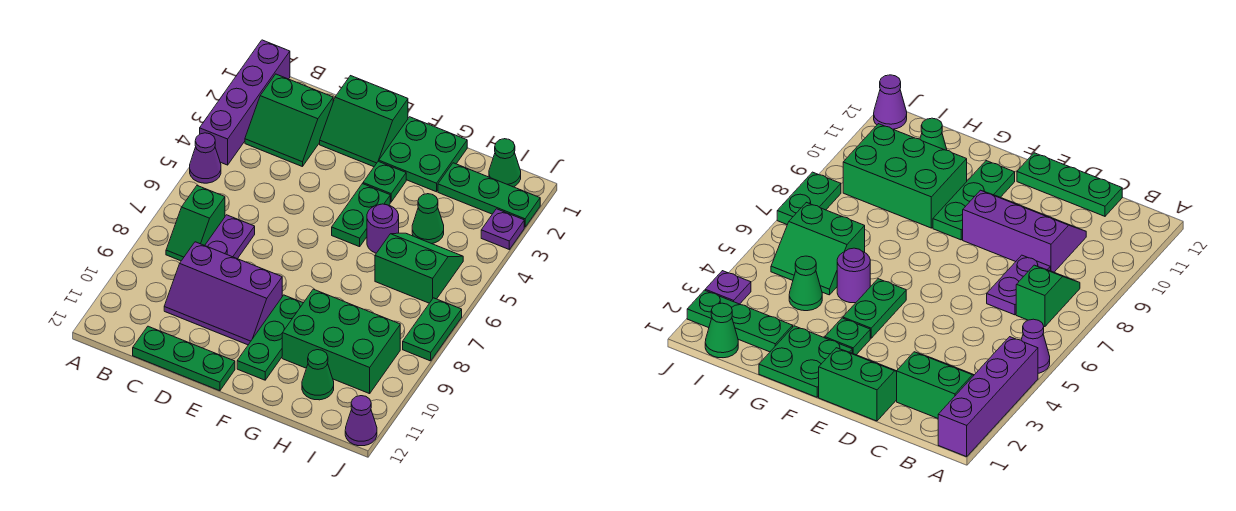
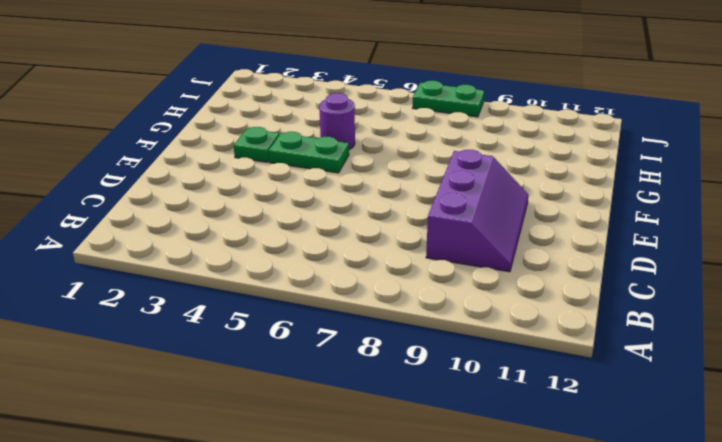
none -> purple 1x4 brick [200,40,290,165]
none -> purple 1x1 cone [190,133,221,183]
none -> green 2x2 slope [245,74,333,167]

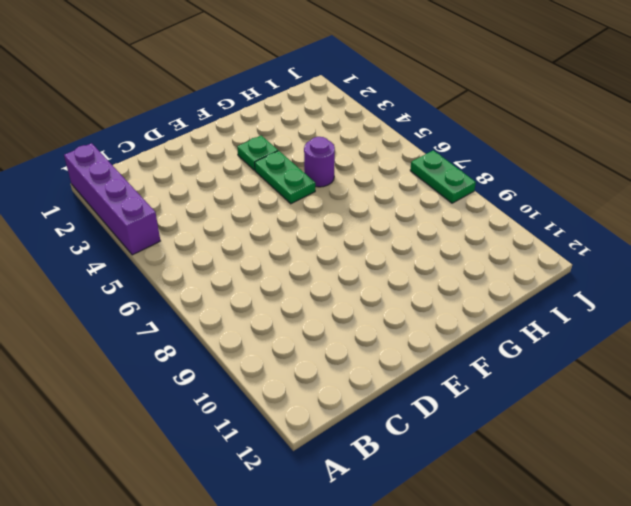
none -> purple 1x1 cone [190,133,221,183]
none -> green 2x2 slope [245,74,333,167]
none -> green 1x2 slope [166,186,225,261]

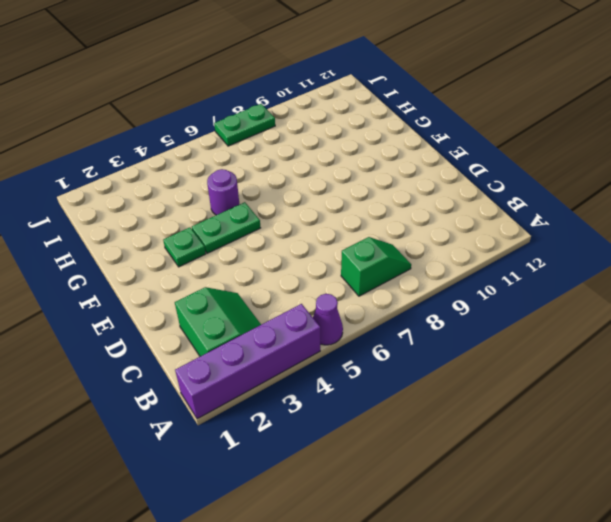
none -> purple 1x2 plate [205,215,255,259]
none -> purple 2x3 slope [164,242,282,345]
none -> green 1x3 plate [133,326,235,391]

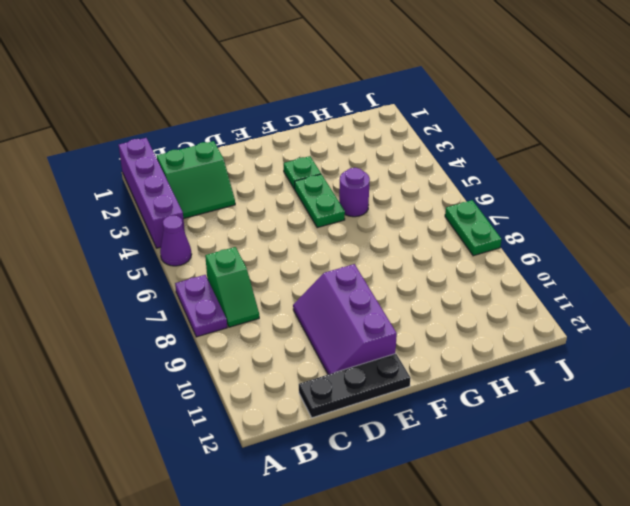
purple 1x2 plate [175,275,227,337] -> purple 1x2 plate moved to [205,215,255,259]
black 1x3 plate [299,354,410,418] -> green 1x3 plate [133,326,235,391]
purple 2x3 slope [293,264,397,374] -> purple 2x3 slope turned to [164,242,282,345]
none -> green 2x2 slope [320,76,408,167]
none -> green 2x2 plate [379,117,467,192]
none -> green 1x3 plate [237,295,303,380]

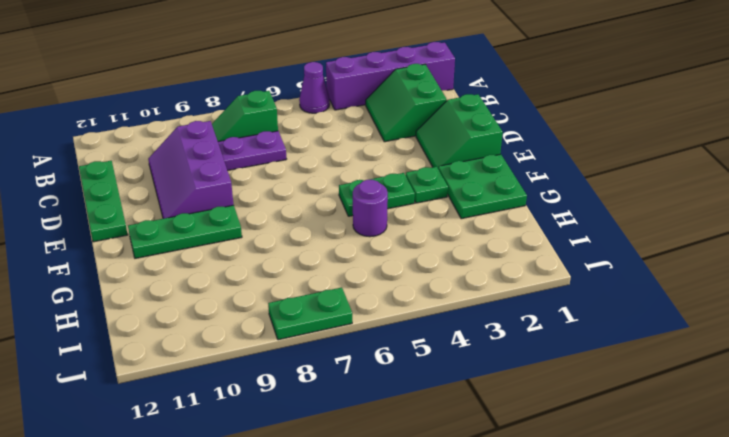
none -> green 2x3 brick [282,289,400,394]
none -> green 1x3 plate [438,163,540,227]
none -> green 1x1 cone [412,194,444,244]

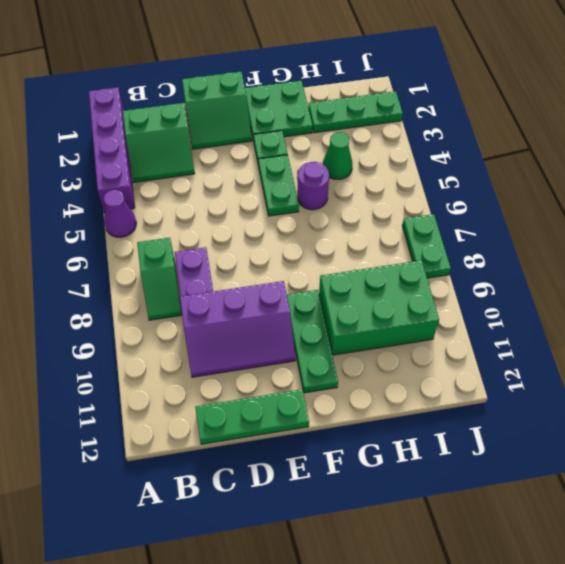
none -> green 2x2 slope [375,233,463,303]
none -> green 1x1 cone [302,350,334,400]
none -> green 1x1 cone [489,139,521,187]

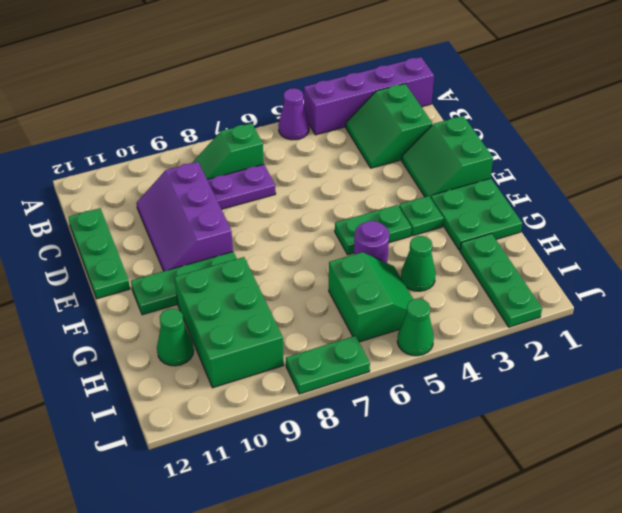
green 1x1 cone [397,299,434,356] -> green 1x1 cone moved to [489,139,521,187]
none -> purple 1x1 plate [481,209,524,249]
none -> purple 1x1 cone [345,396,377,446]

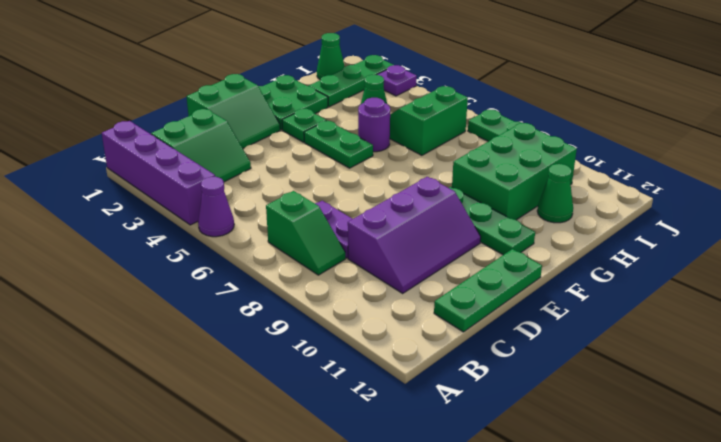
none -> purple 1x1 cone [345,396,377,446]

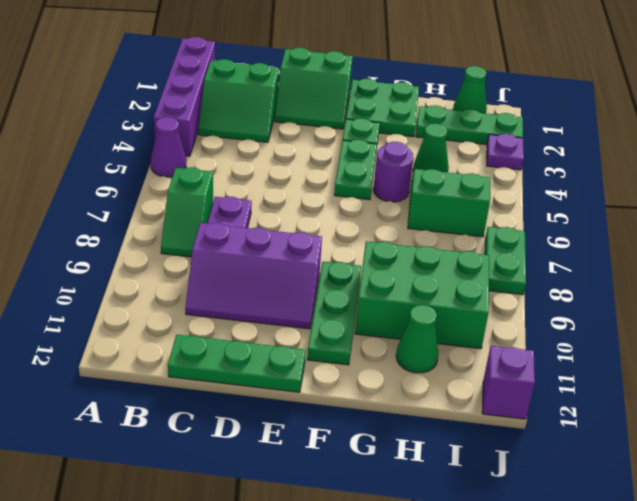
purple 1x1 brick [482,346,535,419] -> purple 1x1 cone [345,396,377,446]

